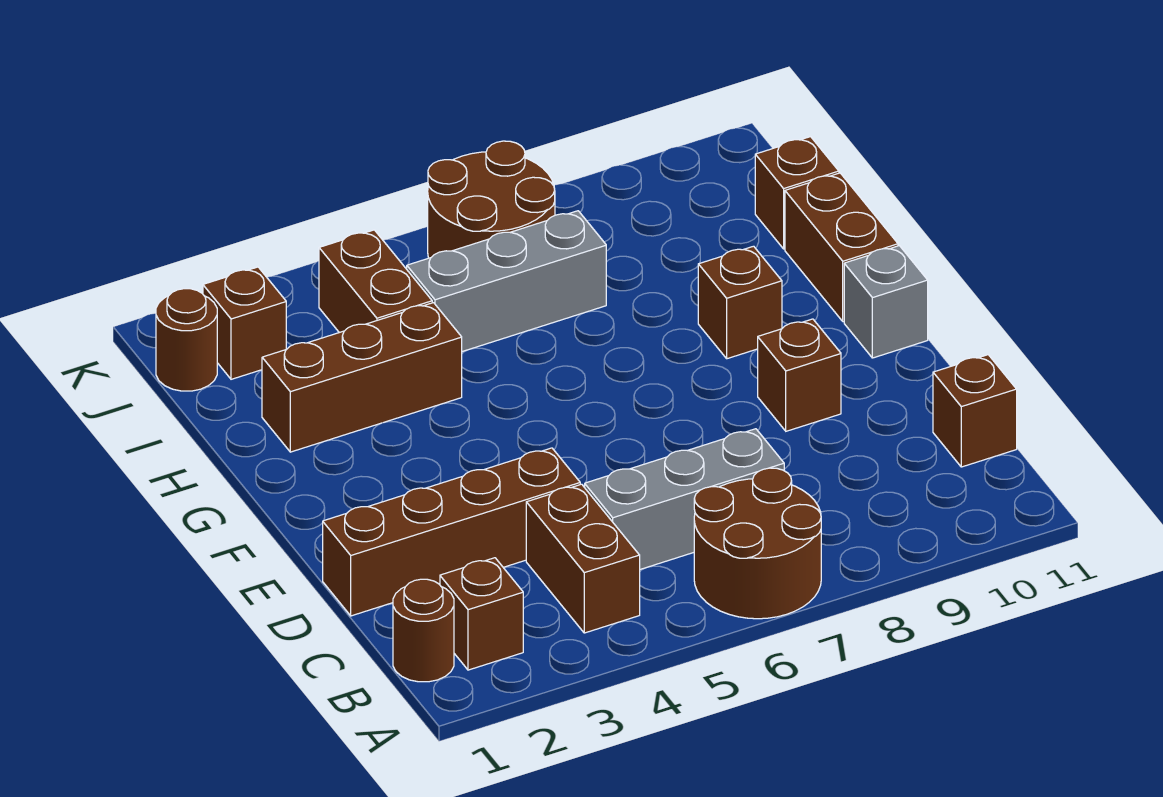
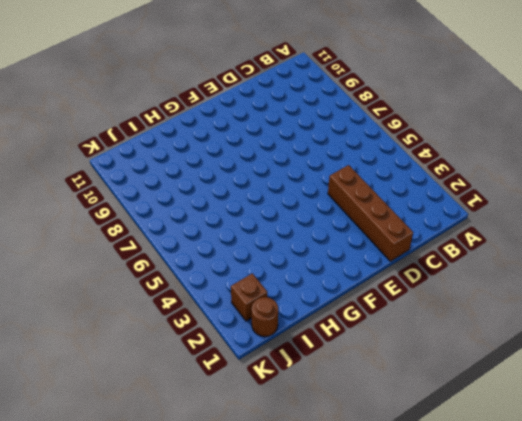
none -> brown 2x2 round brick [694,468,821,619]
none -> brown 1x1 round brick [393,579,454,682]
none -> brown 1x1 brick [440,558,523,670]

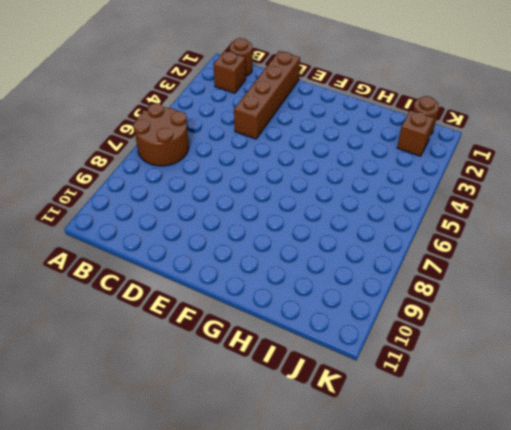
none -> brown 1x2 brick [526,484,640,633]
none -> grey 1x3 brick [585,429,784,569]
none -> brown 1x1 brick [933,355,1017,467]

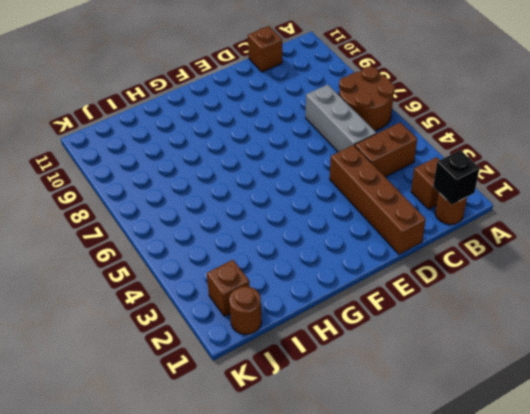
black 1x1 brick [433,150,480,205] -> none
none -> brown 1x1 brick [758,319,841,431]
none -> grey 1x1 brick [844,246,928,358]
none -> brown 1x1 brick [698,246,782,359]

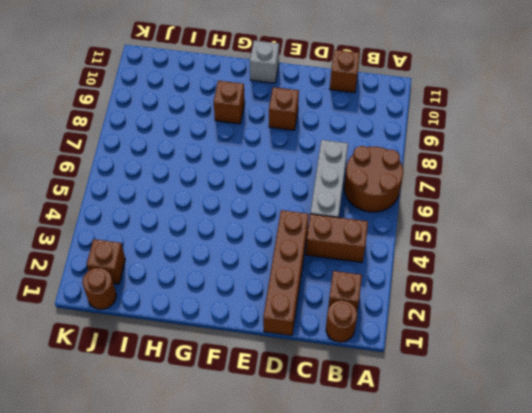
none -> brown 1x2 brick [785,173,898,322]
none -> brown 1x3 brick [262,303,462,452]
none -> brown 1x2 brick [319,230,432,333]

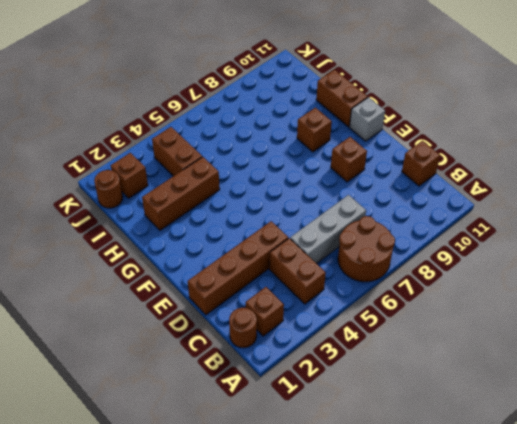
none -> grey 1x3 brick [407,211,606,352]
none -> brown 1x1 brick [755,137,839,249]
none -> brown 2x2 round brick [428,141,555,258]

